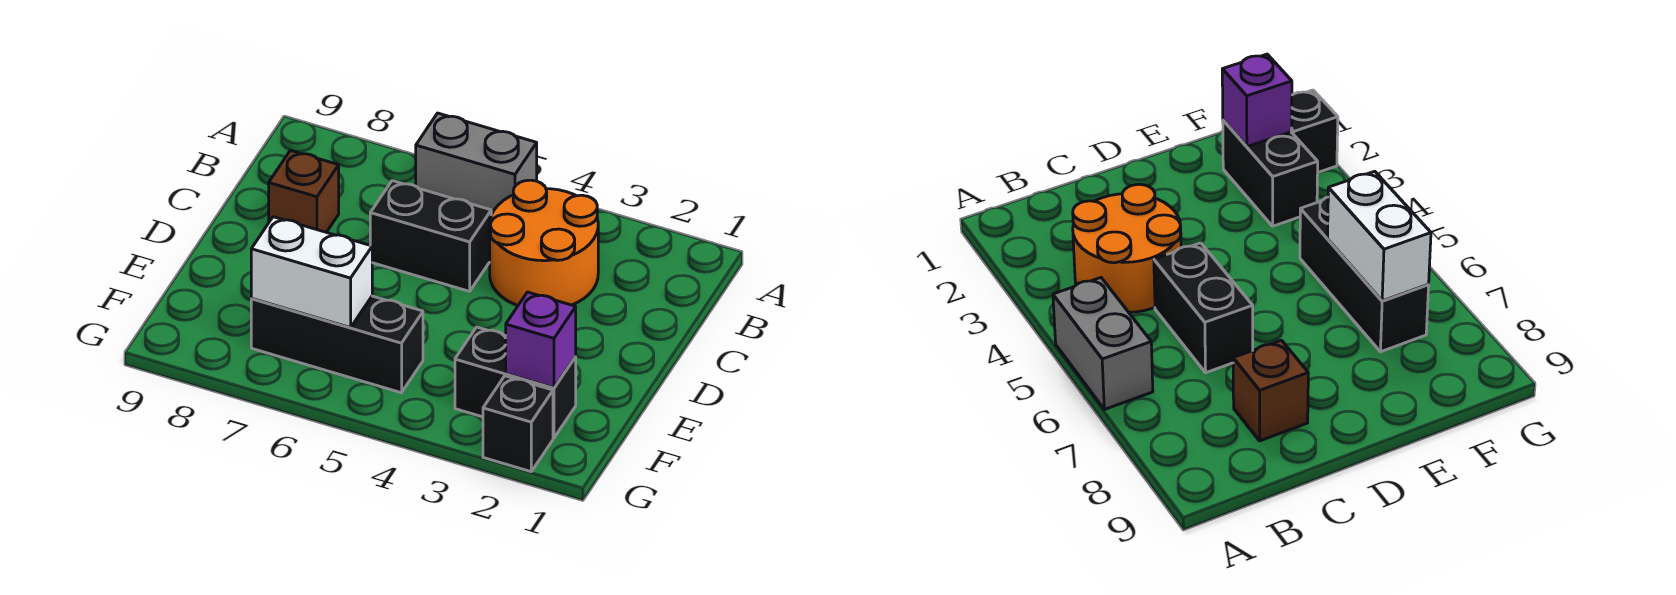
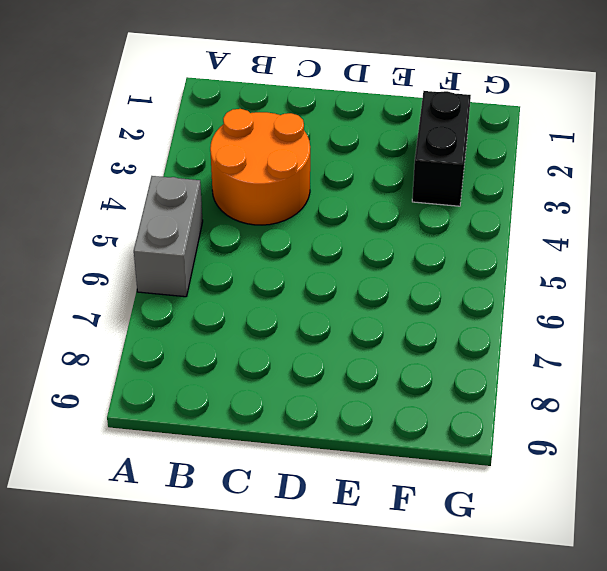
none -> black 1x2 brick [370,181,491,291]
none -> brown 1x1 brick [269,150,339,232]

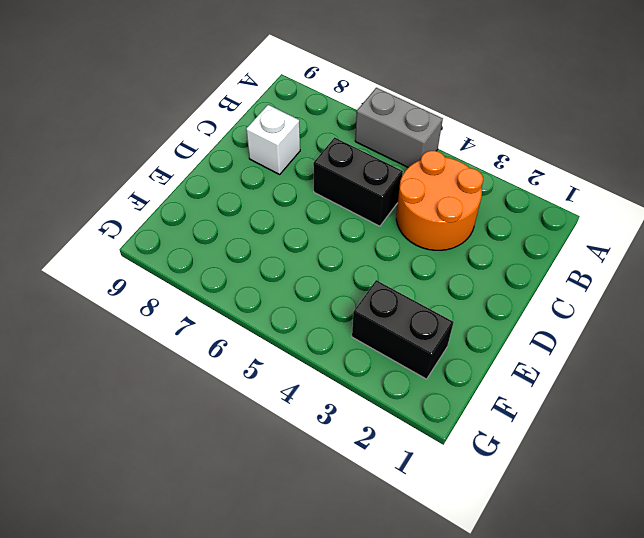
white 1x1 brick [246,105,300,174] -> brown 1x1 brick [269,150,339,232]
none -> black 1x3 brick [251,296,423,393]
none -> black 1x1 brick [483,376,553,472]

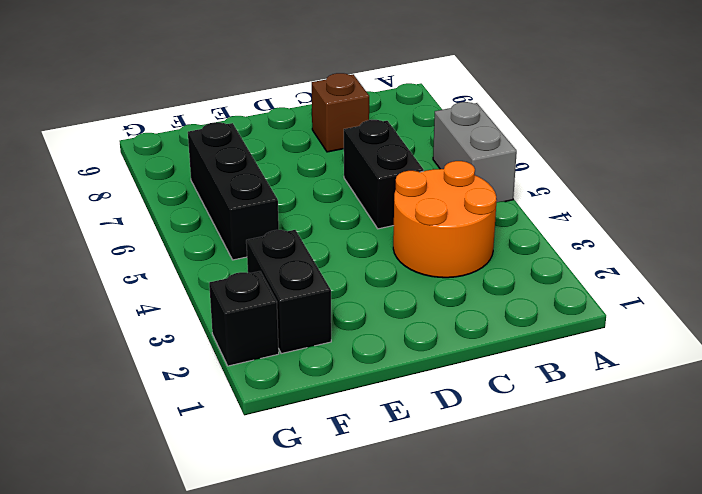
none -> purple 1x1 brick [506,292,576,388]
none -> white 1x2 brick [251,217,372,328]

